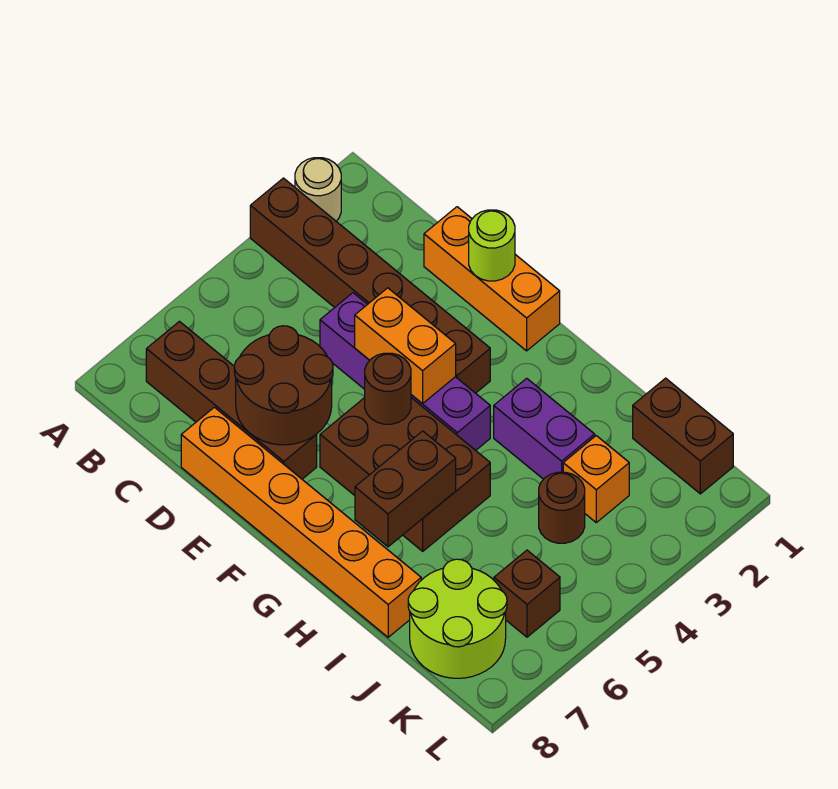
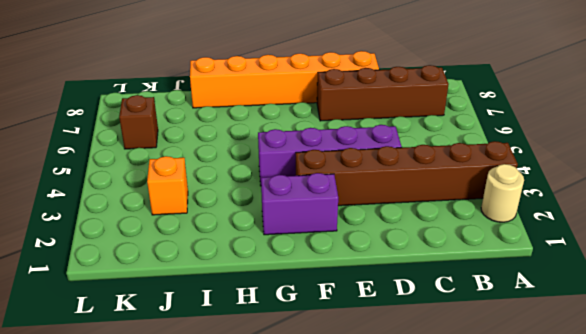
purple 1x2 brick [261,173,338,235] -> purple 1x2 brick moved to [494,378,595,479]
none -> orange 1x3 brick [424,207,560,351]
none -> brown 2x3 brick [320,398,490,551]
none -> brown 1x2 brick [633,378,733,494]

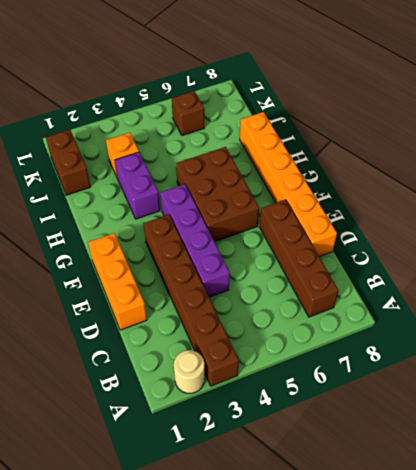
none -> brown 1x1 round brick [539,472,585,543]
none -> lime 2x2 round brick [408,559,507,678]
none -> brown 2x2 round brick [234,326,333,445]

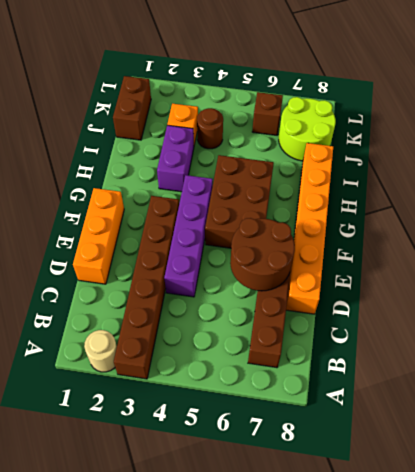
none -> lime 1x1 round brick [469,210,515,281]
none -> orange 1x2 brick [355,288,456,404]
none -> brown 1x1 round brick [365,353,411,424]

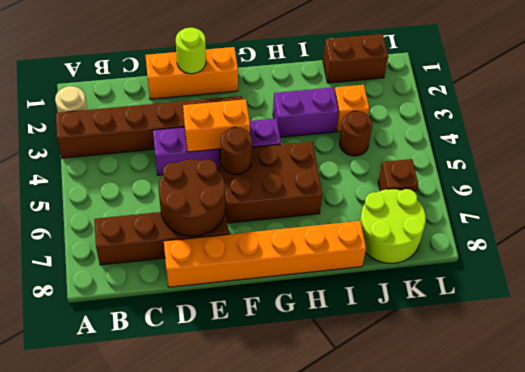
none -> brown 1x2 brick [355,431,456,547]

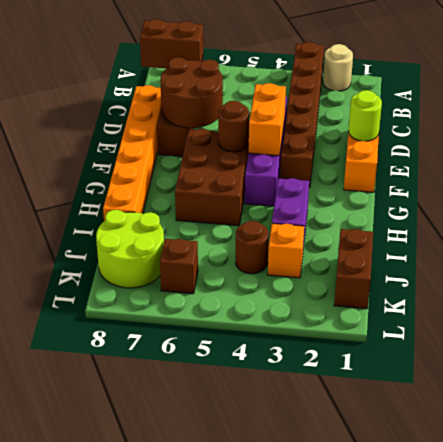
brown 1x2 brick [140,19,203,68] -> brown 1x2 brick moved to [355,431,456,547]

